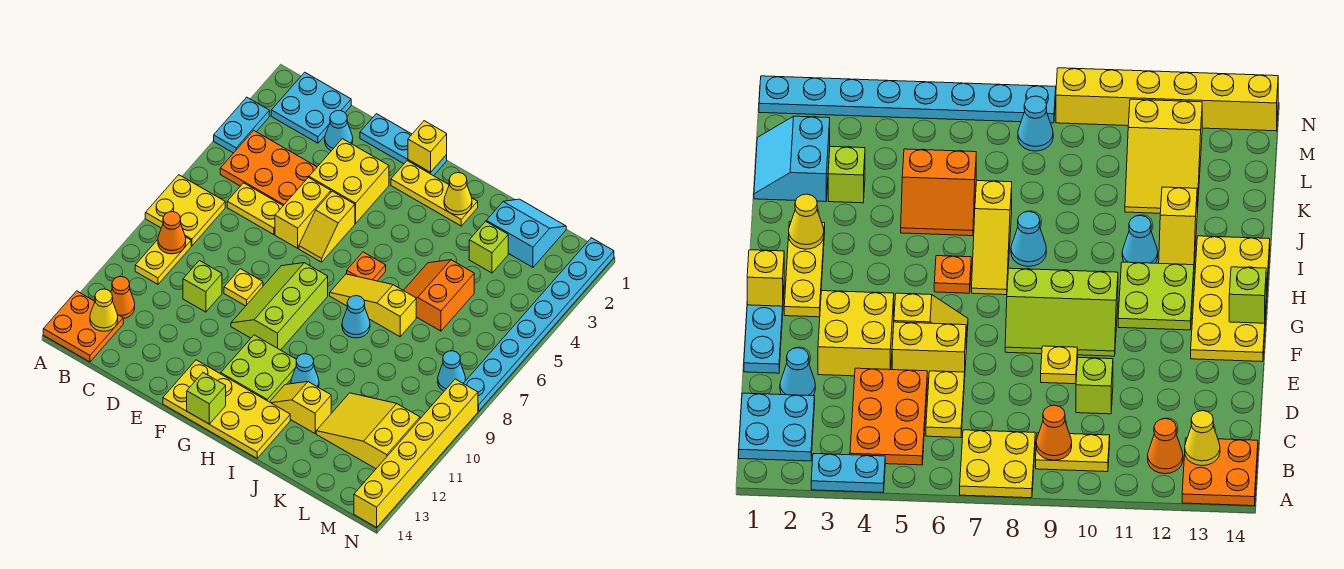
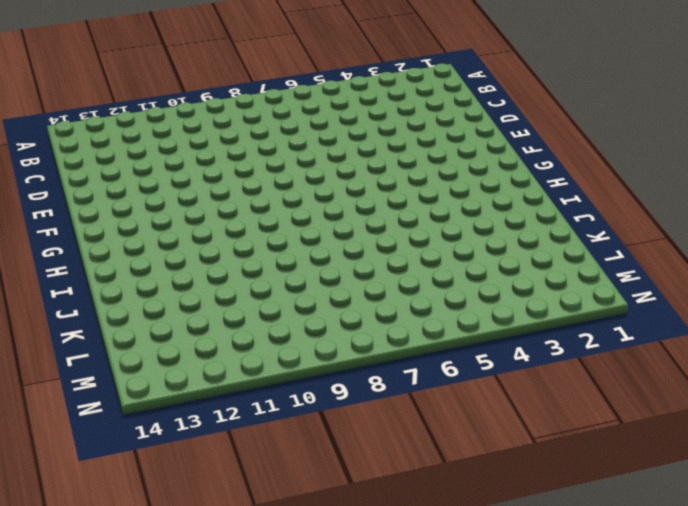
none -> cyan 1x2 plate [214,97,269,153]
none -> yellow 2x2 plate [145,175,225,246]
none -> orange 2x2 plate [43,291,123,362]
none -> cyan 2x2 plate [271,72,351,143]

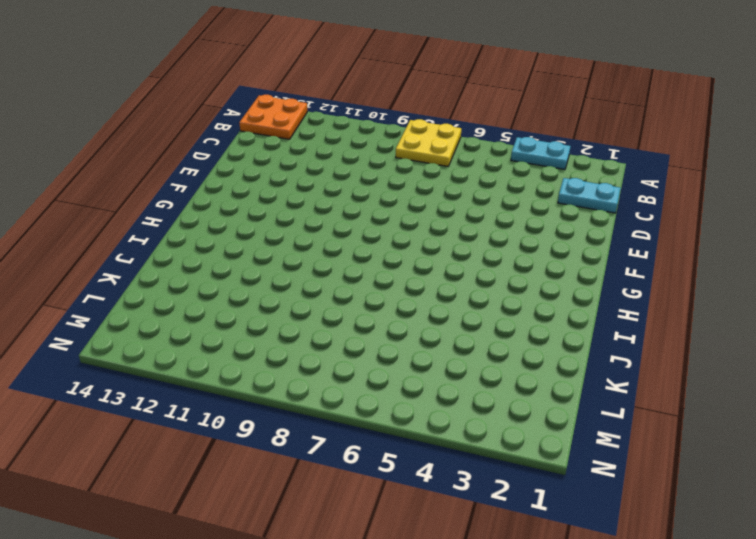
cyan 1x2 plate [558,178,621,213] -> cyan 2x2 plate [271,72,351,143]
none -> orange 2x3 plate [220,130,317,205]
none -> yellow 1x2 plate [135,237,191,284]
none -> orange 1x1 cone [111,277,135,319]
none -> yellow 1x2 plate [227,183,283,235]

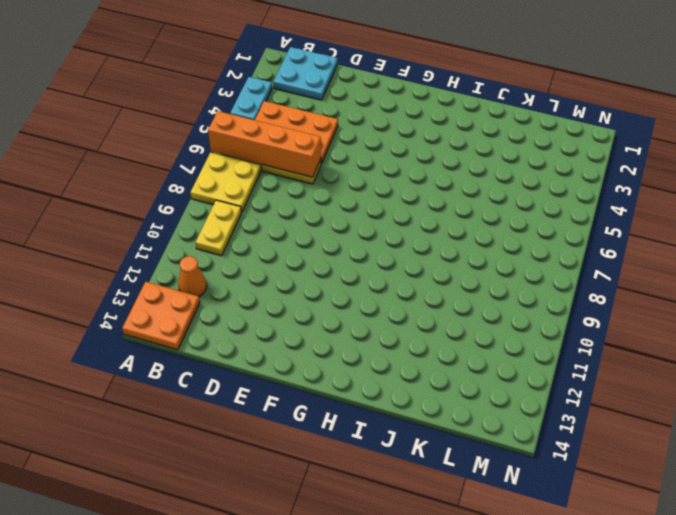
orange 1x4 brick [208,111,321,177] -> none
none -> cyan 1x1 cone [325,110,353,151]
none -> lime 1x1 brick [183,261,222,312]
none -> cyan 1x3 plate [360,114,447,176]
none -> yellow 2x2 brick [309,139,389,223]

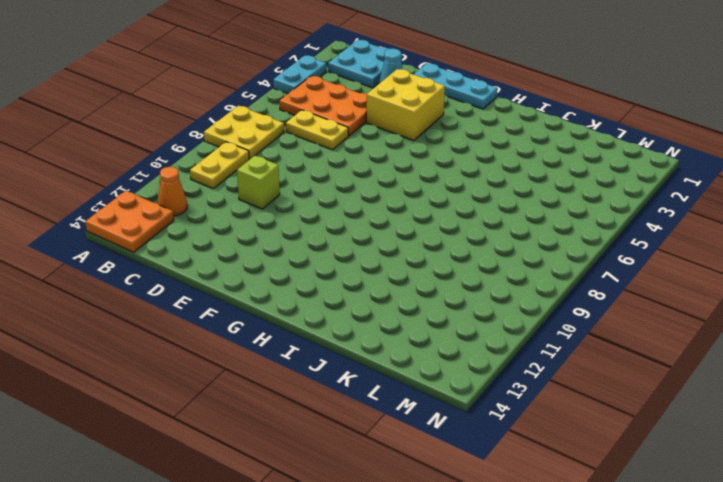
none -> yellow 1x2 brick [275,177,331,248]
none -> yellow 1x1 plate [224,269,263,306]
none -> yellow 1x2 slope [299,191,355,262]
none -> lime 2x3 slope [231,263,328,350]

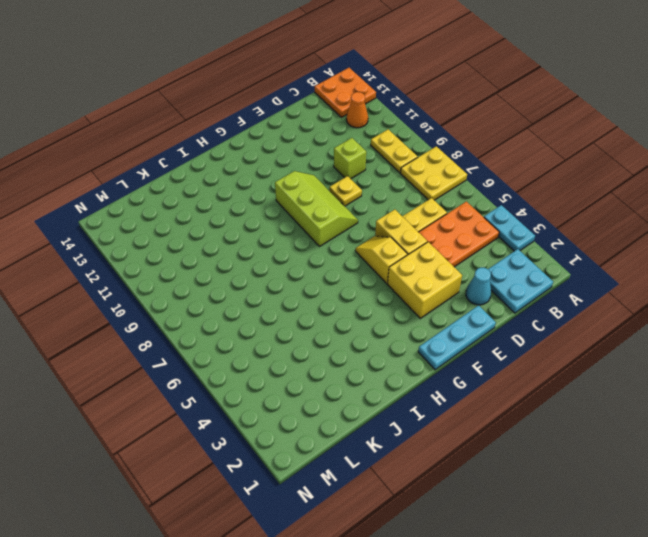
none -> yellow 2x4 plate [163,360,290,458]
none -> yellow 1x3 plate [391,161,478,226]
none -> lime 2x2 plate [221,335,296,402]
none -> orange 1x1 plate [347,252,386,281]

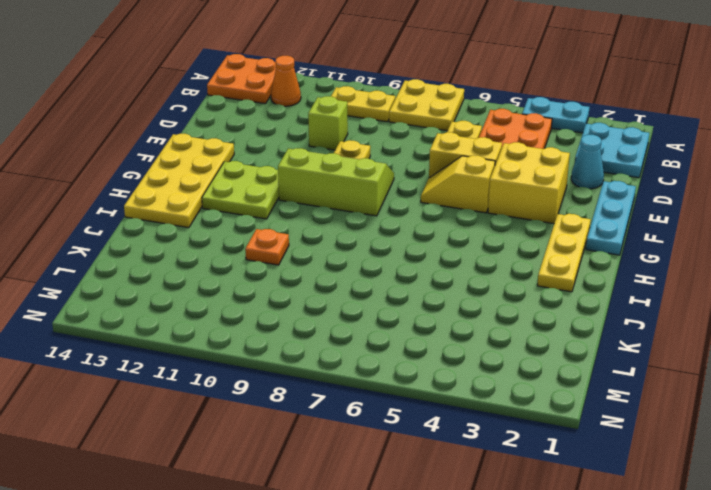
orange 1x1 plate [245,229,289,265] -> orange 1x1 plate moved to [347,252,386,281]
none -> yellow 1x3 slope [330,274,416,337]
none -> cyan 1x1 cone [342,296,370,338]
none -> cyan 1x1 cone [291,354,319,387]
none -> yellow 1x2 slope [270,382,331,433]

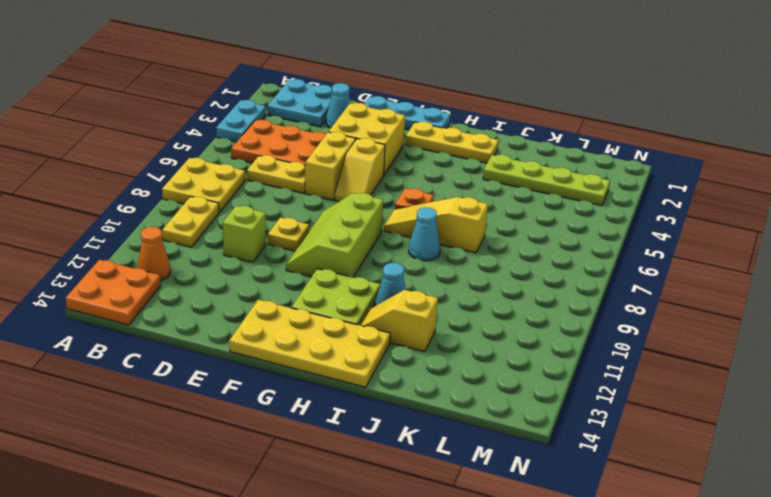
lime 1x4 plate [483,155,610,206] -> lime 1x1 brick [469,221,508,273]
none -> orange 2x2 slope [403,260,474,331]
none -> cyan 2x2 slope [486,199,566,267]
none -> yellow 2x3 slope [316,393,420,469]
none -> cyan 1x1 cone [438,351,466,391]

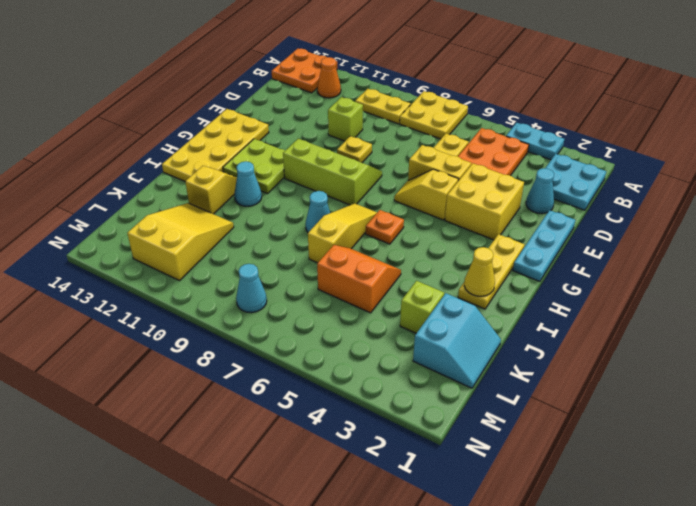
none -> cyan 1x8 plate [463,238,614,411]
none -> yellow 1x6 brick [354,379,478,527]
none -> orange 1x1 cone [158,212,186,254]
none -> yellow 1x1 cone [90,289,118,331]

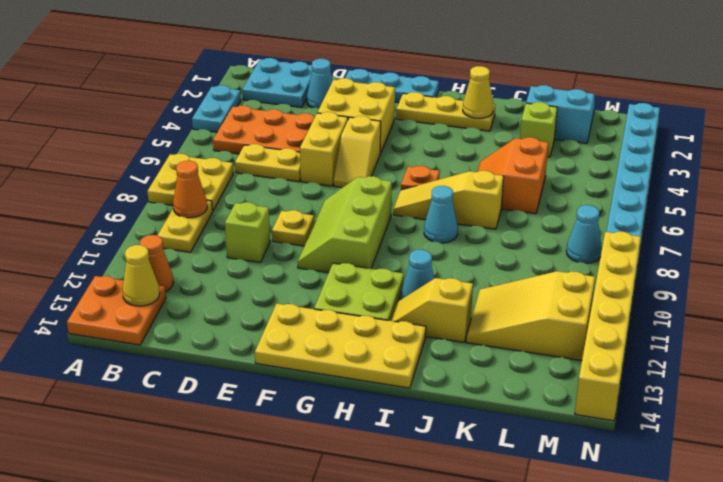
none -> yellow 1x1 brick [408,121,447,172]
none -> lime 1x1 brick [187,373,226,424]

